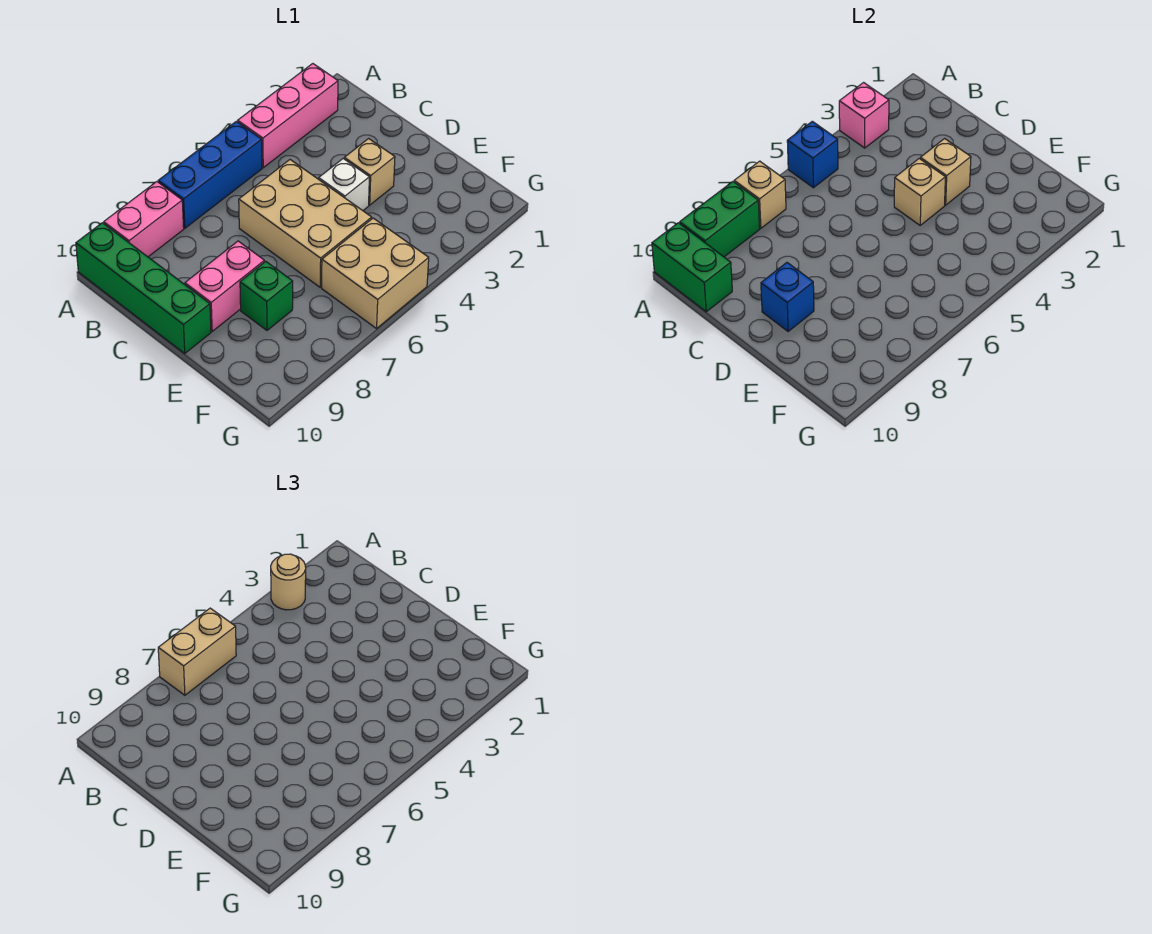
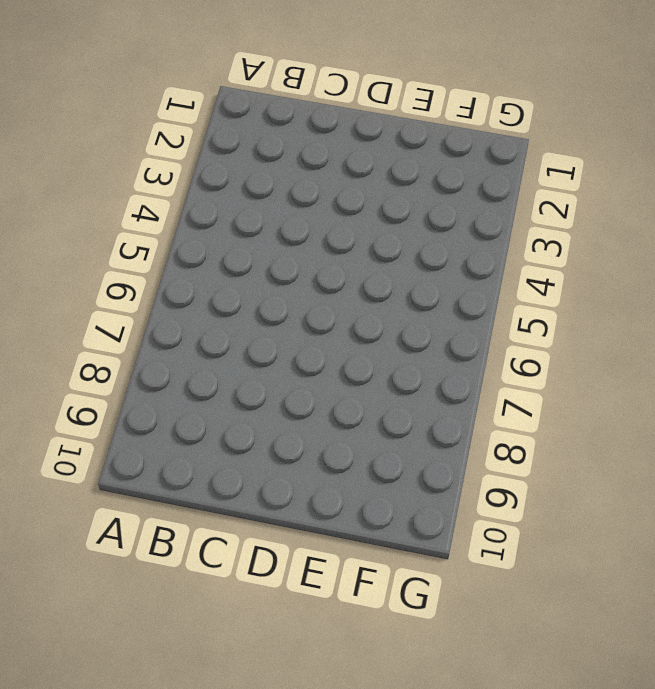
none -> pink 1x3 brick [238,64,338,168]
none -> blue 1x3 brick [158,121,262,228]
none -> pink 1x2 brick [104,182,184,257]

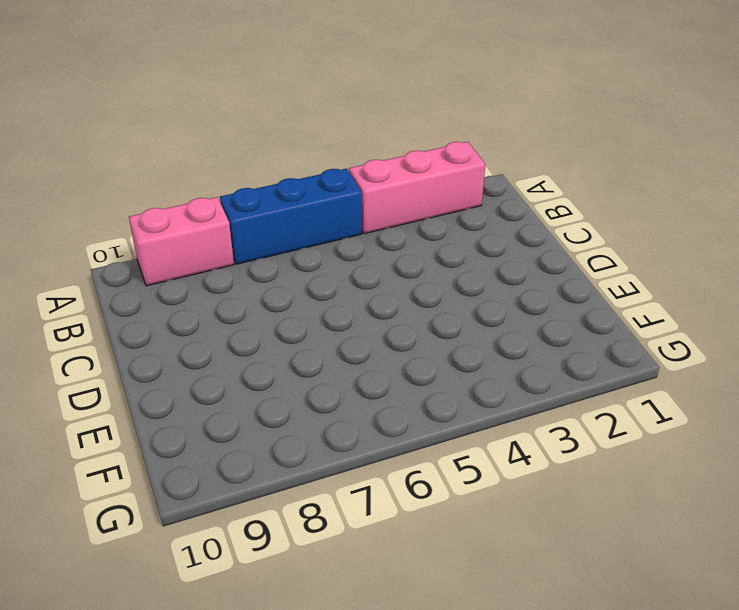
none -> green 1x4 brick [76,223,211,353]
none -> tan 2x3 brick [239,160,372,287]
none -> tan 1x1 brick [344,139,395,205]

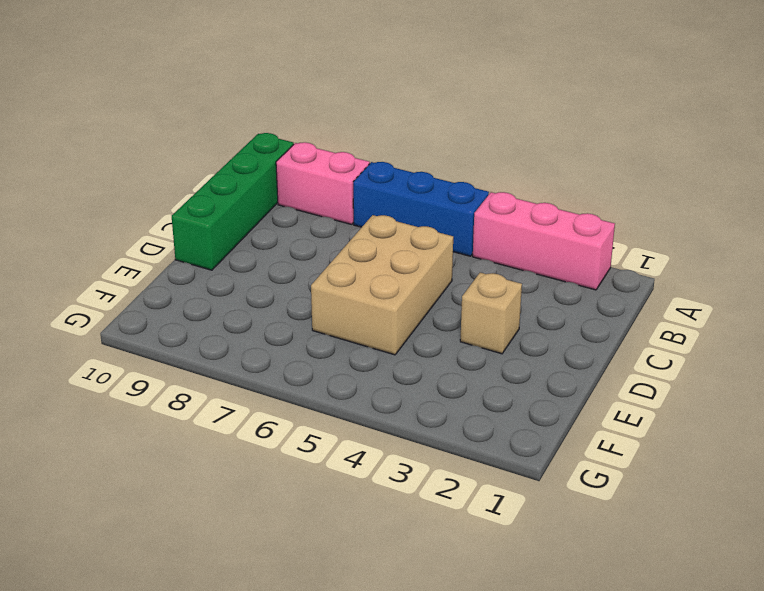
none -> white 1x1 brick [319,159,369,210]
none -> pink 1x2 brick [185,241,265,331]
none -> green 1x1 brick [240,262,293,330]

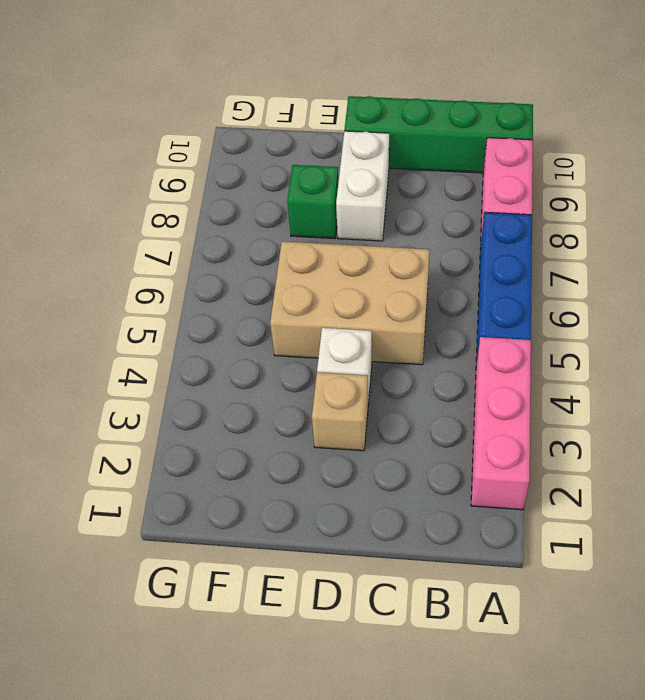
white 1x2 brick [336,131,389,241] -> pink 1x2 brick [185,241,265,331]
none -> tan 2x2 brick [322,218,429,329]
none -> pink 1x1 brick [839,83,889,148]
none -> blue 1x1 brick [787,121,838,188]

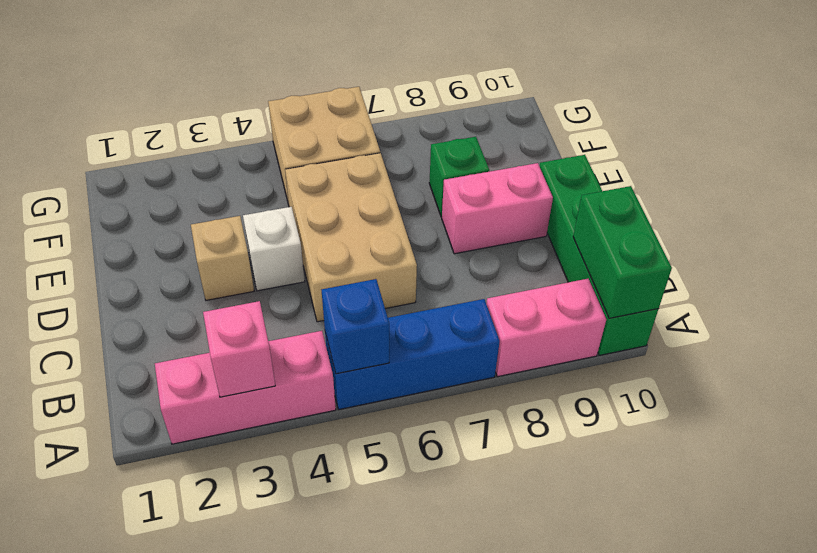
none -> tan 1x1 brick [734,161,786,228]
none -> green 1x2 brick [680,182,760,257]
none -> tan 1x1 brick [920,139,971,205]

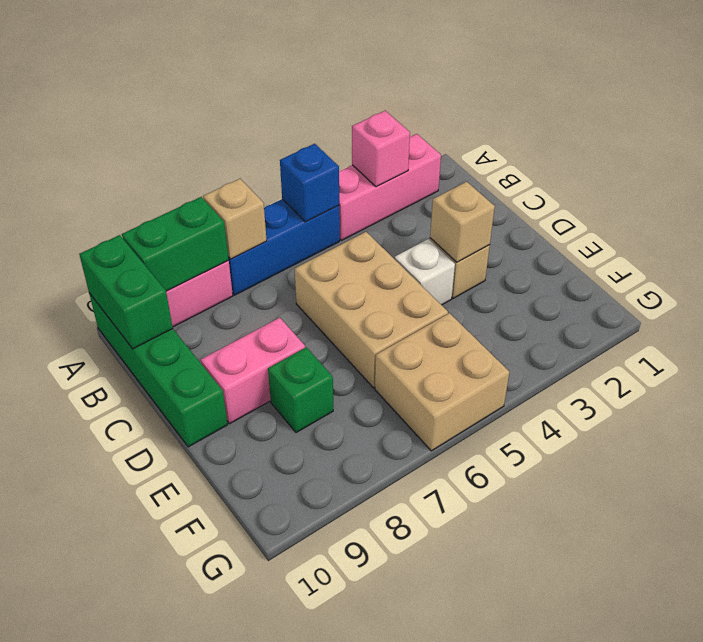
none -> tan 1x1 brick [894,159,945,225]
none -> blue 1x1 brick [761,263,814,331]
none -> tan 1x1 round brick [271,554,306,610]

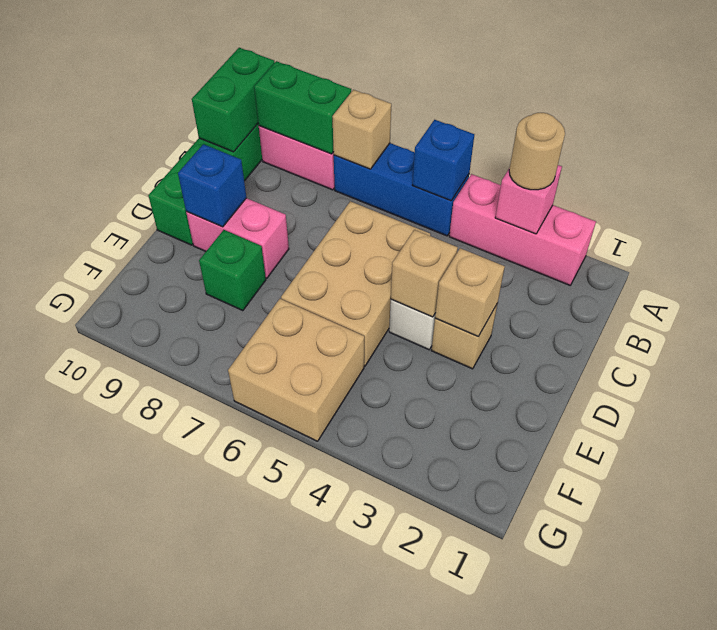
none -> tan 1x2 brick [158,608,236,695]

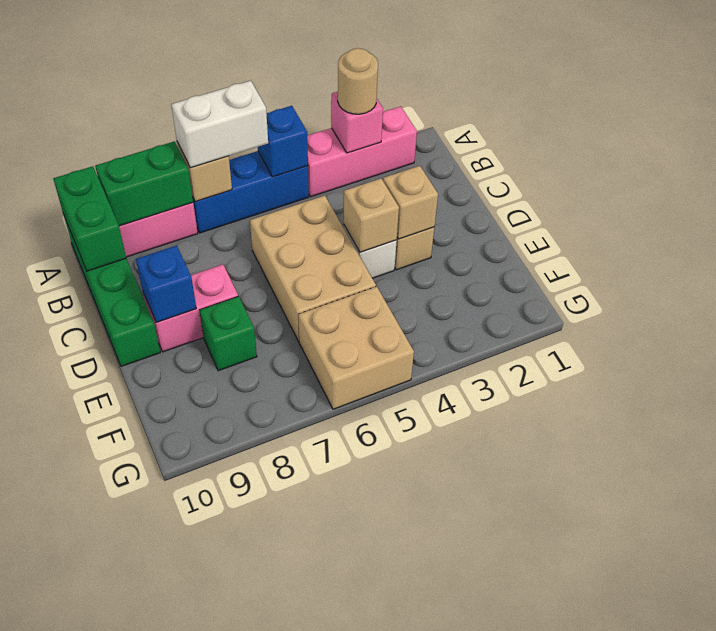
white 1x2 brick [171,81,268,168] -> tan 1x2 brick [158,608,236,695]

